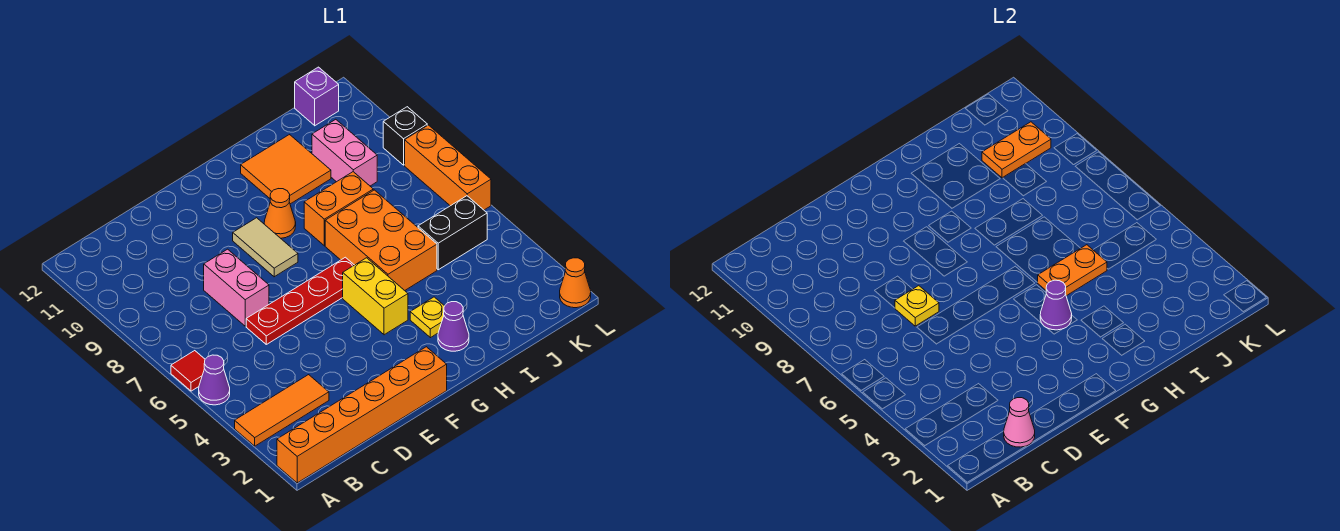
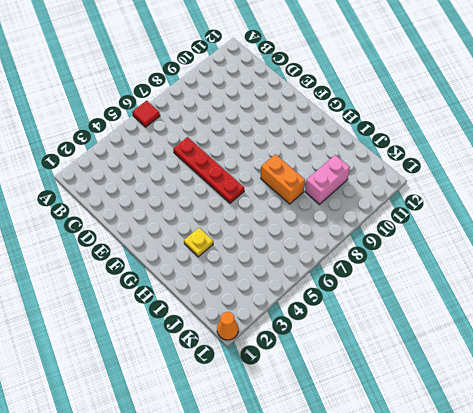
none -> orange 1x6 brick [277,347,447,483]
none -> orange 1x3 tile [235,375,329,446]
none -> purple 1x1 cone [199,355,230,405]

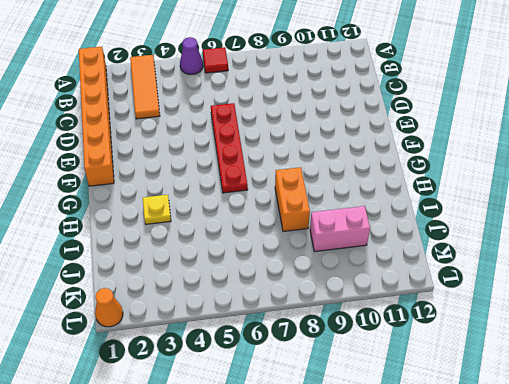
none -> pink 1x2 brick [204,249,269,326]
none -> tan 1x2 tile [233,218,298,277]
none -> yellow 1x2 brick [343,258,408,335]

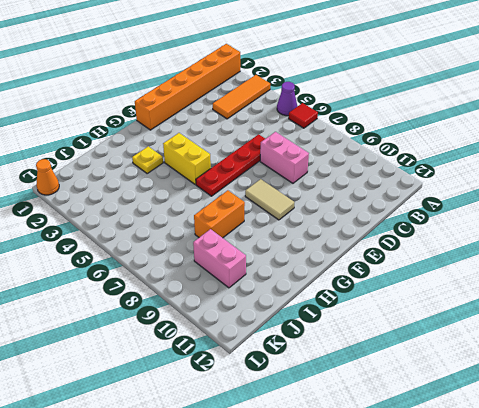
none -> orange 1x1 cone [264,189,296,238]
none -> purple 1x1 cone [438,302,469,351]
none -> orange 2x3 brick [325,190,437,290]

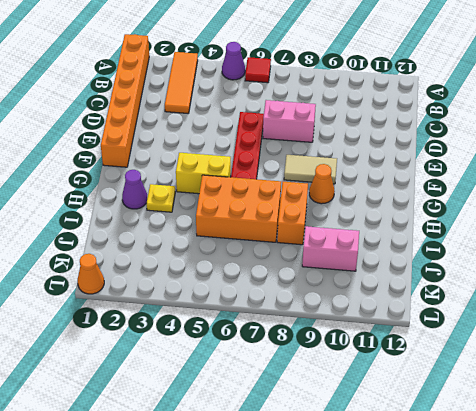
none -> orange 2x2 tile [241,135,331,204]
none -> black 1x2 brick [418,196,487,270]
none -> purple 1x1 brick [295,67,339,126]

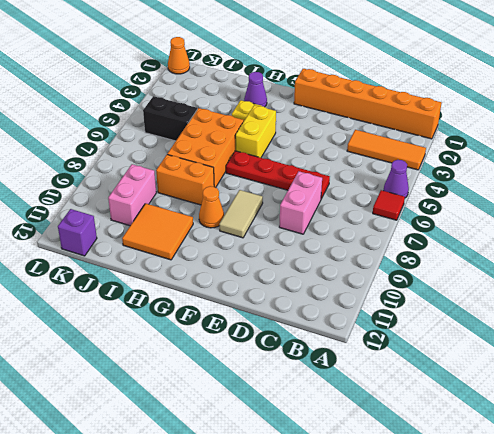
none -> orange 1x3 brick [405,125,491,210]
none -> black 1x1 brick [383,107,427,165]
none -> pink 1x1 cone [1004,398,1035,447]

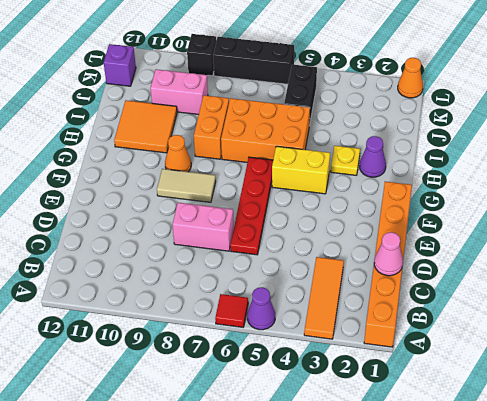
black 1x3 brick [213,37,294,84] -> orange 1x3 brick [405,125,491,210]
none -> yellow 1x1 plate [895,286,939,326]
none -> purple 1x1 cone [1040,280,1072,330]
none -> orange 1x2 plate [1037,245,1107,296]

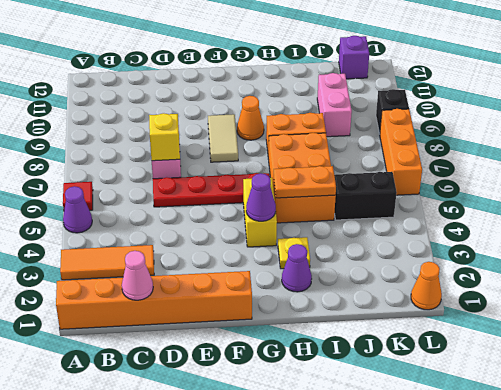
yellow 1x1 brick [149,113,180,161] -> yellow 1x1 plate [895,286,939,326]
none -> orange 2x2 tile [241,135,331,204]
none -> orange 1x2 plate [982,122,1051,178]

